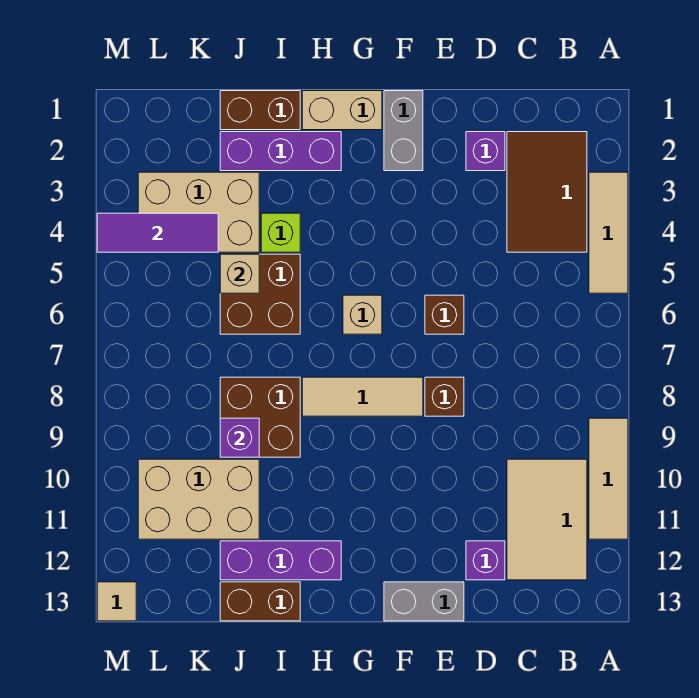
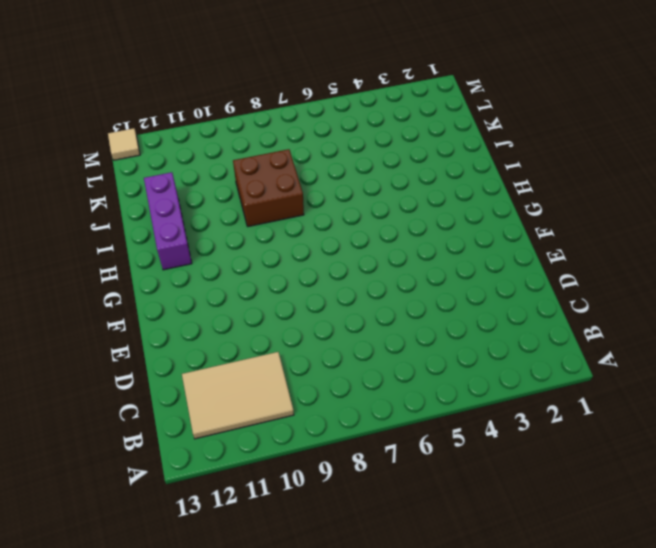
none -> tan 1x3 tile [589,172,628,293]
none -> tan 1x3 tile [589,418,628,539]
none -> brown 2x3 tile [507,132,587,252]

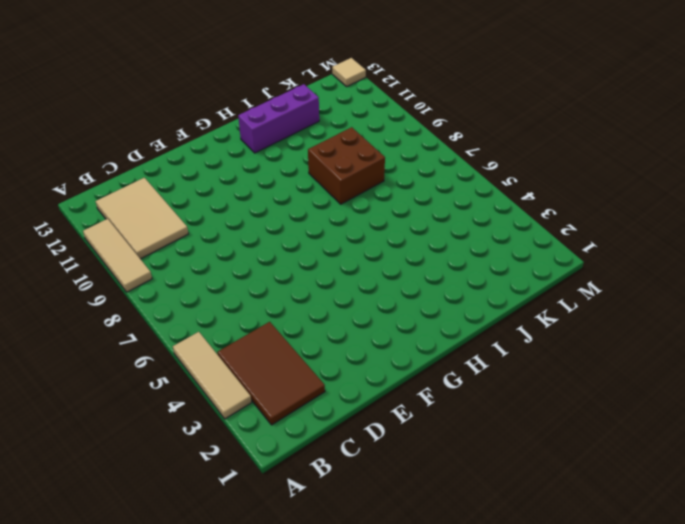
none -> purple 1x1 brick [466,132,505,171]
none -> purple 1x1 brick [466,541,505,580]
none -> brown 1x1 brick [425,295,464,334]

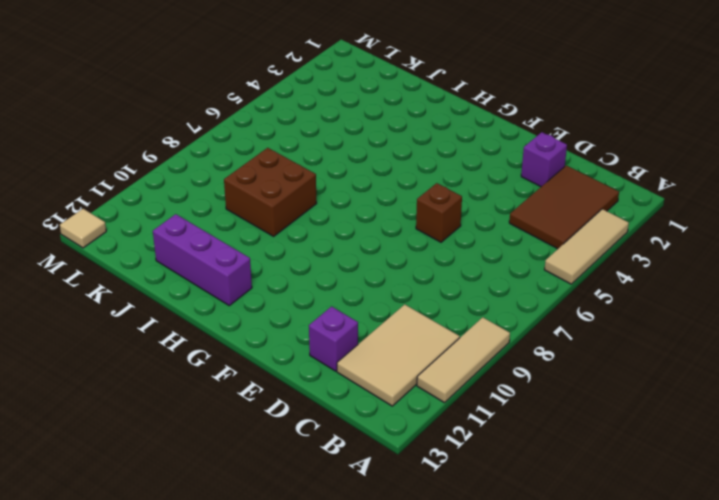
none -> brown 1x1 brick [425,377,464,416]
none -> grey 1x2 brick [384,582,464,621]
none -> grey 1x2 brick [384,91,423,171]

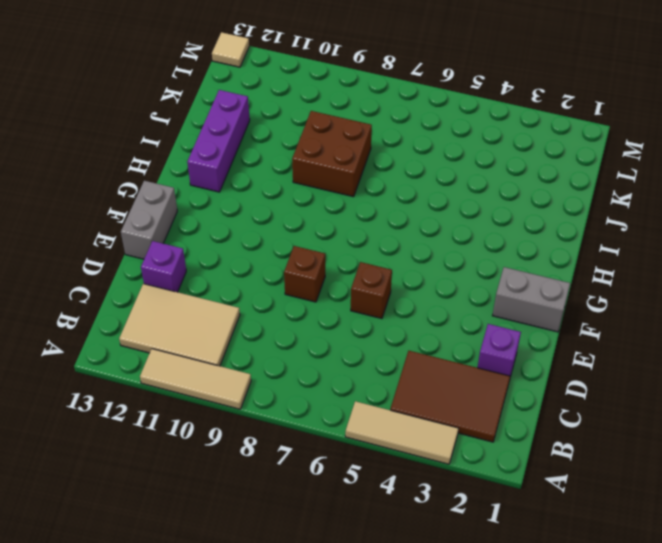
none -> tan 1x3 tile [302,377,423,416]
none -> tan 1x2 brick [302,91,382,130]
none -> tan 1x1 brick [343,295,382,334]

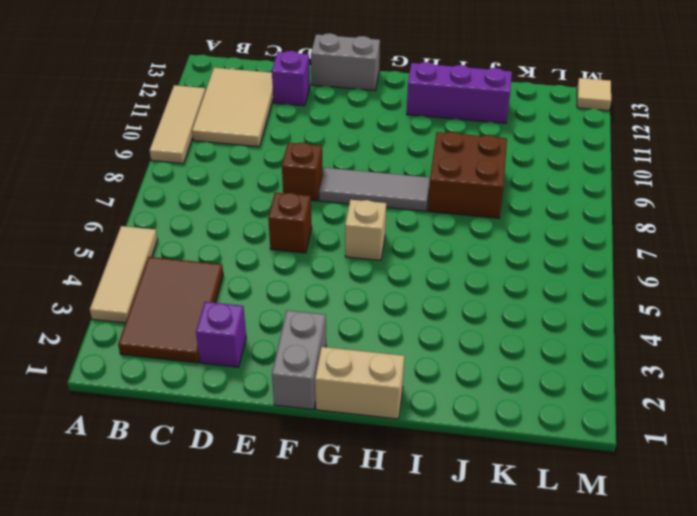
grey 1x3 tile [319,168,430,211] -> tan 1x3 tile [302,377,423,416]
none -> purple 1x3 brick [220,132,341,171]
none -> brown 1x2 brick [220,91,300,130]
none -> lime 1x1 brick [261,213,300,252]

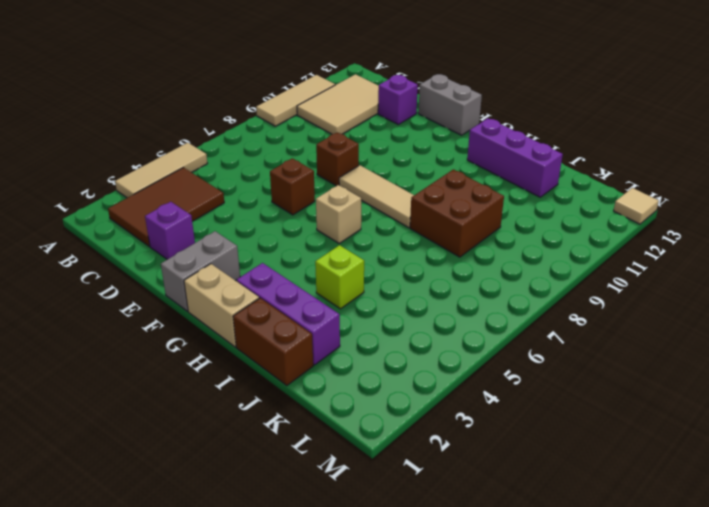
none -> brown 2x2 brick [220,254,300,334]
none -> brown 1x2 brick [220,582,300,621]
none -> tan 2x3 brick [138,172,259,252]

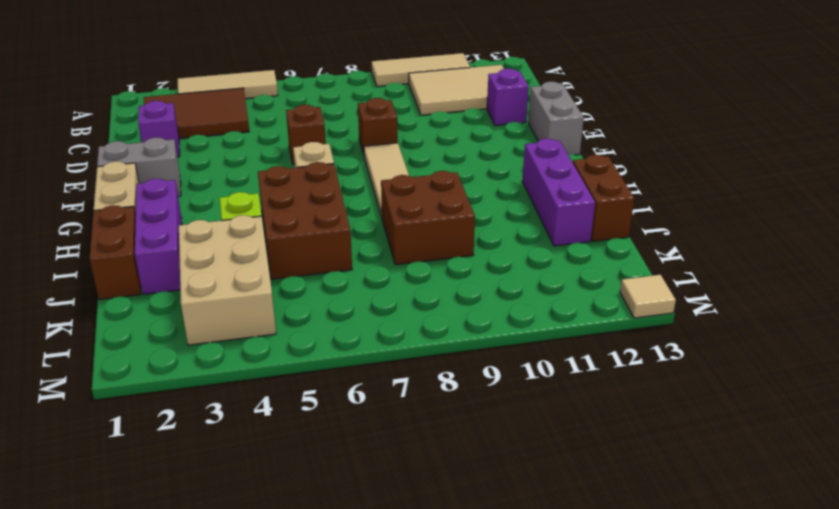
brown 2x3 brick [258,162,352,279] -> brown 2x2 brick [220,254,300,334]
none -> tan 2x3 brick [138,459,259,539]
none -> tan 1x1 brick [220,254,259,293]
none -> purple 1x1 brick [220,418,259,457]

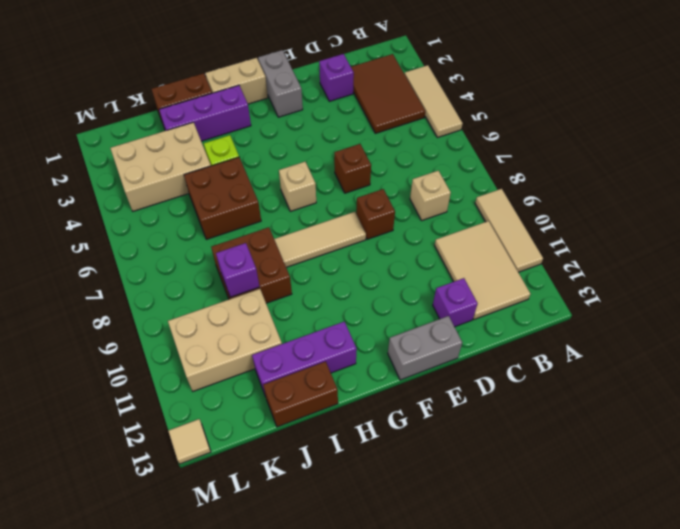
tan 1x1 brick [410,171,451,220] -> tan 1x1 brick moved to [220,254,259,293]
none -> purple 1x3 tile [97,213,218,252]

